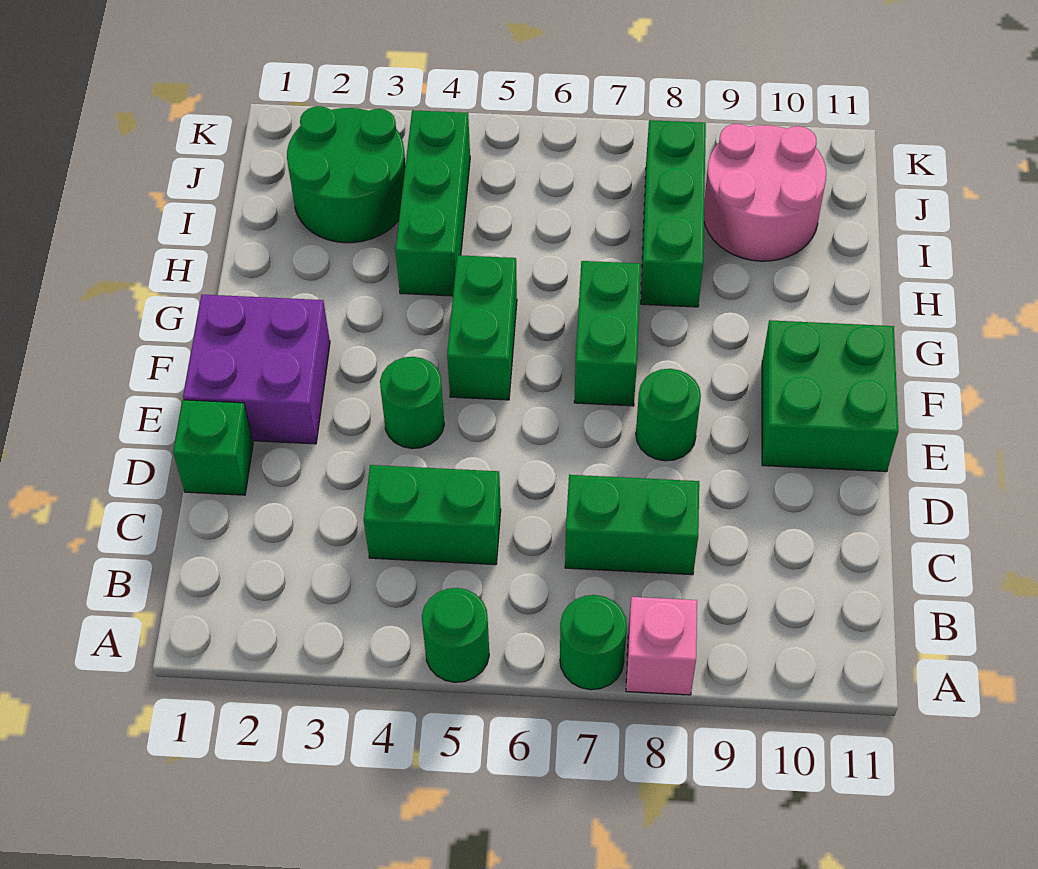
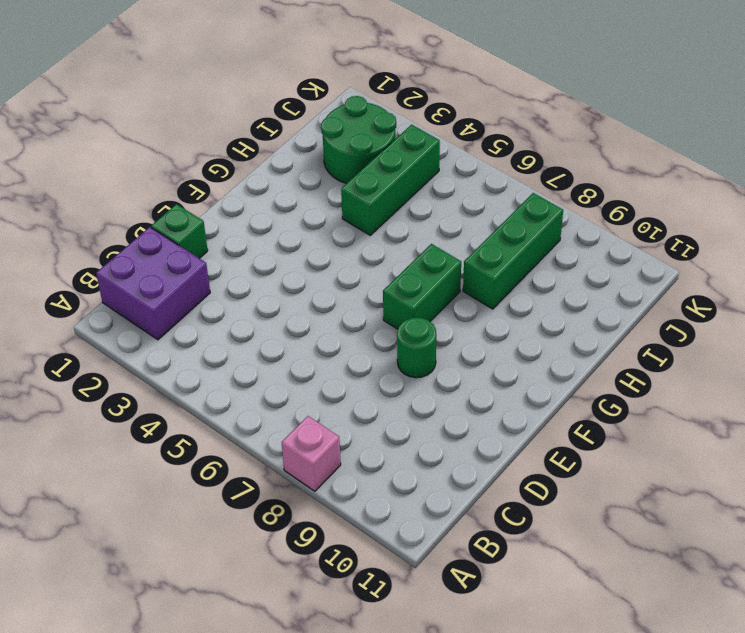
purple 2x2 brick [96,227,210,340] -> purple 2x2 brick moved to [183,295,330,444]
none -> green 1x1 round brick [422,588,489,682]
none -> green 1x1 round brick [560,595,627,690]
none -> green 1x2 brick [364,465,501,565]

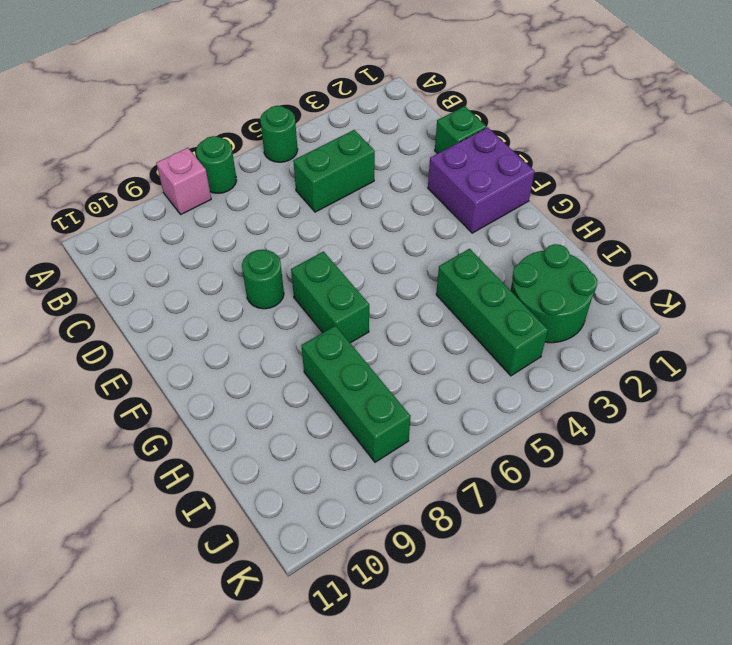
none -> green 1x2 brick [565,475,699,575]
none -> green 1x1 round brick [380,357,444,449]
none -> green 2x2 brick [762,320,898,472]

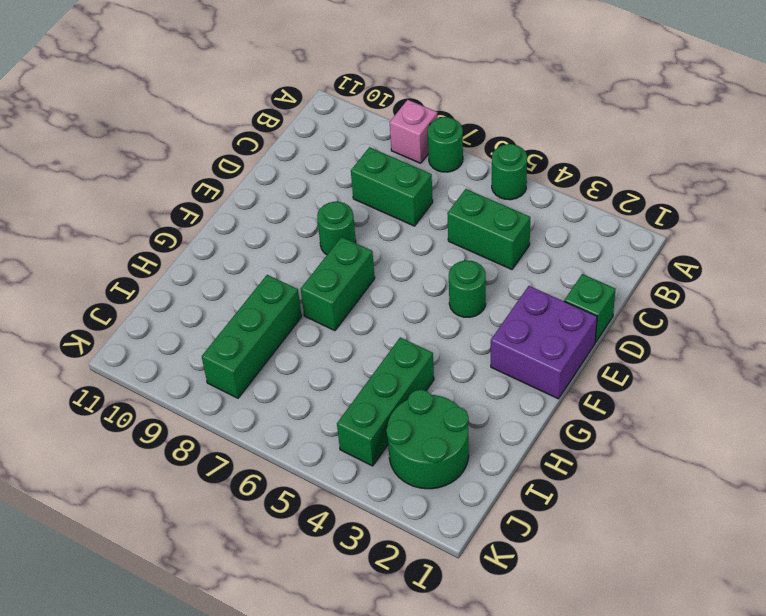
none -> green 2x2 brick [762,320,898,472]
none -> green 1x2 brick [447,255,517,400]
none -> pink 2x2 round brick [704,124,826,261]

